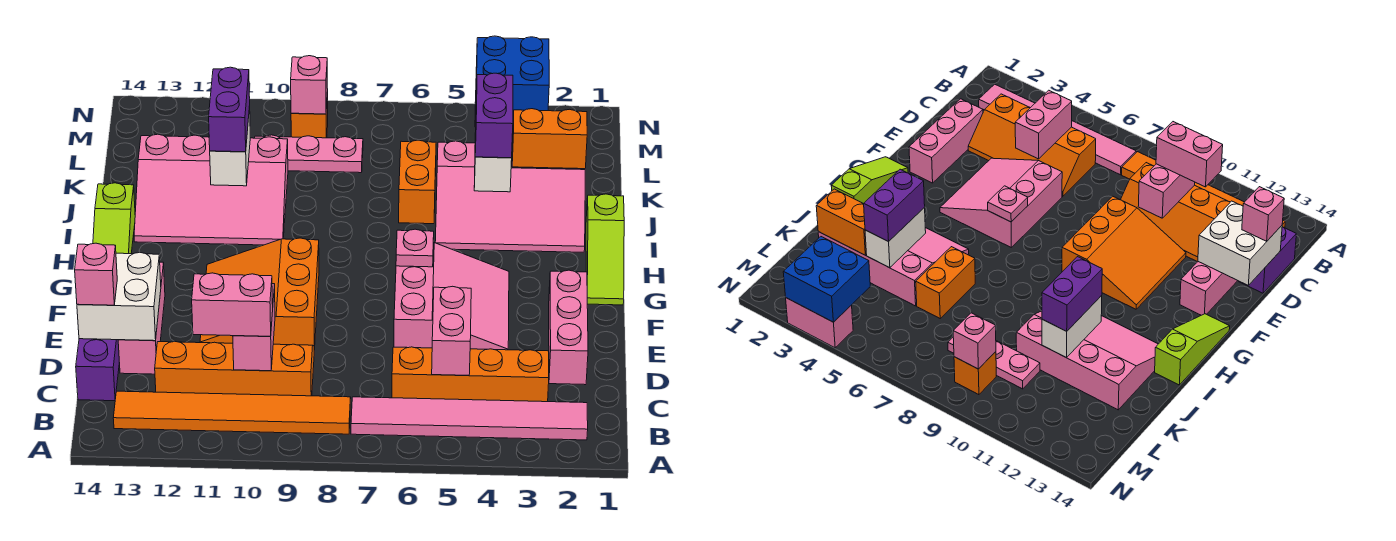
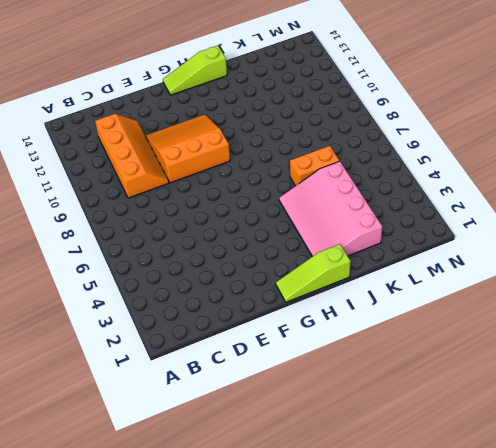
none -> pink 1x6 tile [351,397,588,440]
none -> orange 1x6 tile [113,391,351,434]
none -> orange 2x4 slope [392,347,549,402]
none -> purple 1x2 brick [76,339,119,401]

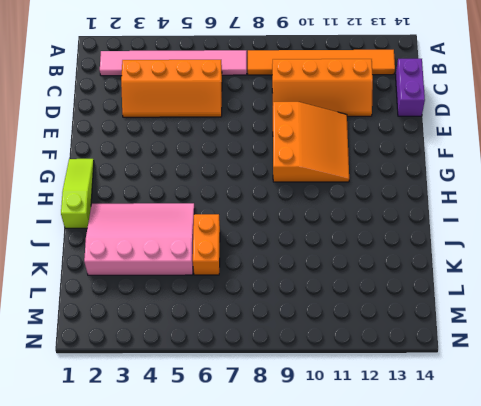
none -> pink 1x3 brick [549,270,588,385]
none -> pink 1x3 brick [118,262,165,374]
none -> pink 3x3 slope [394,243,509,350]
none -> lime 1x3 slope [93,183,135,254]

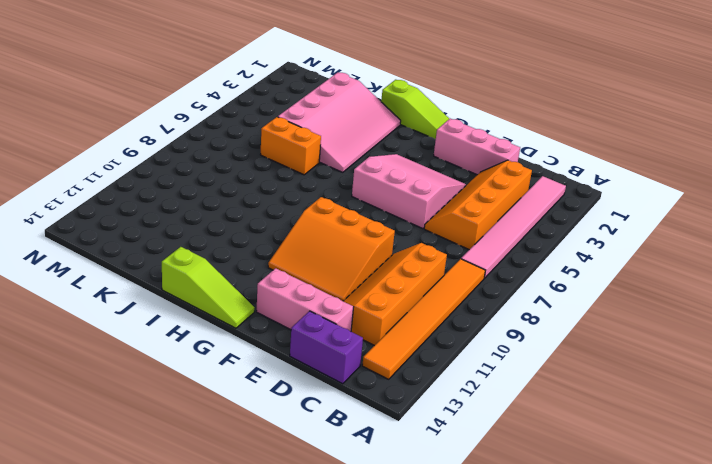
none -> pink 3x4 slope [134,134,288,245]
none -> pink 1x3 plate [255,135,363,173]
none -> orange 1x1 brick [291,92,328,138]
none -> pink 1x2 brick [786,298,853,348]

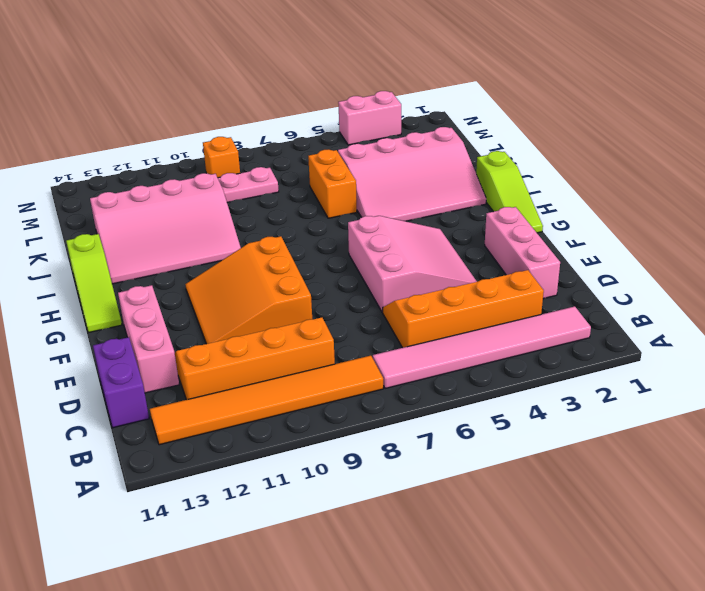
none -> pink 1x2 brick [432,286,471,375]
none -> pink 1x2 brick [233,284,275,371]
none -> white 2x2 brick [77,252,161,341]
none -> pink 1x1 plate [396,229,434,267]

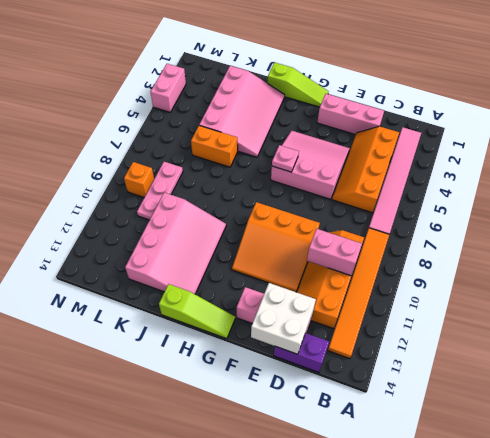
none -> pink 1x2 brick [432,286,471,375]
none -> white 1x2 brick [474,133,512,192]
none -> white 1x2 brick [210,107,250,186]
none -> orange 1x2 brick [512,109,587,169]

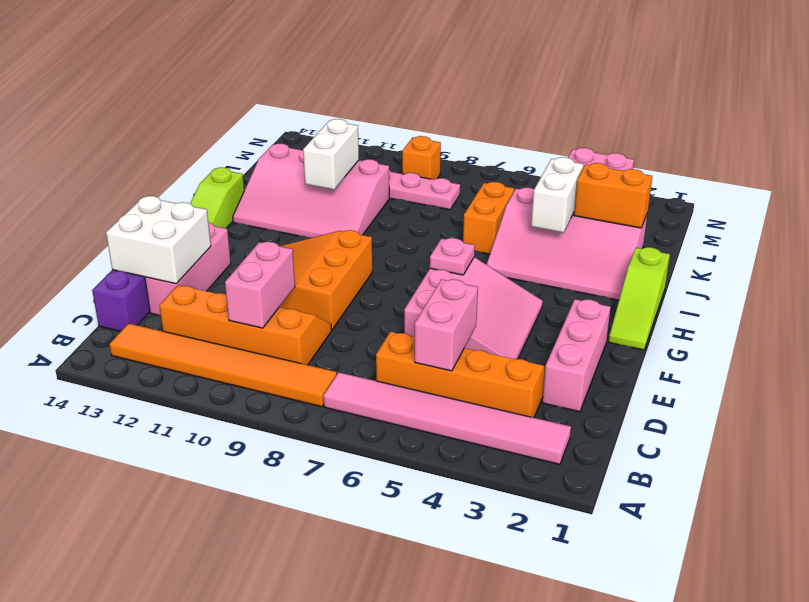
none -> blue 2x2 brick [475,36,549,115]
none -> pink 1x1 brick [291,56,328,114]
none -> pink 1x2 brick [192,273,273,336]
none -> pink 1x1 brick [75,243,117,305]

